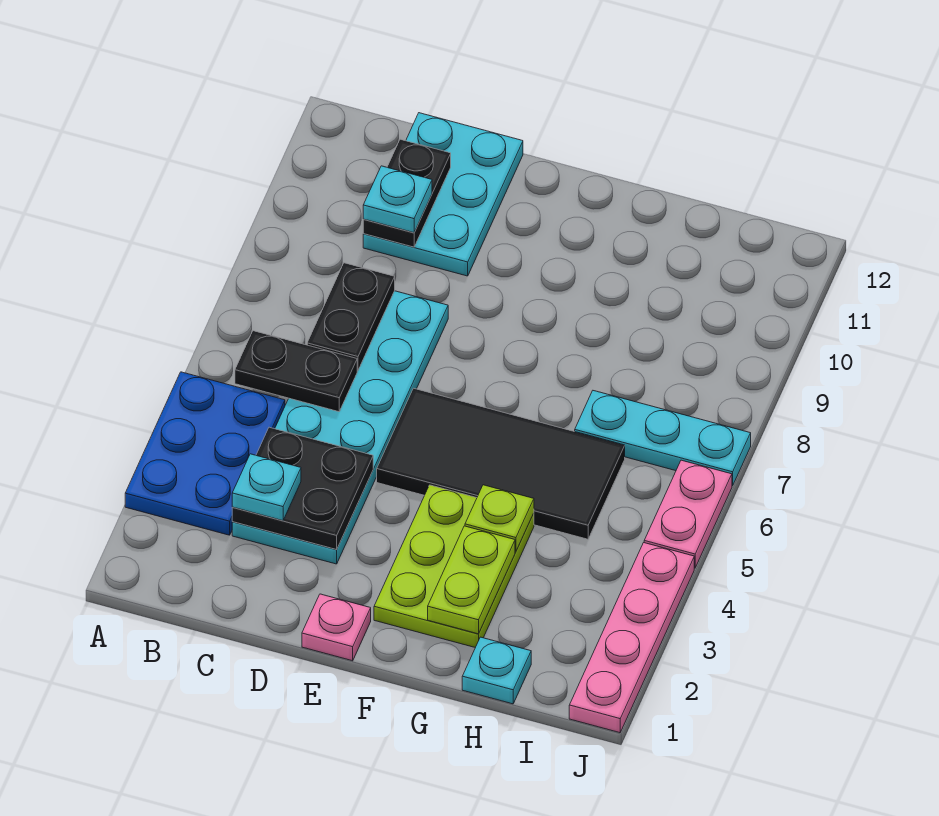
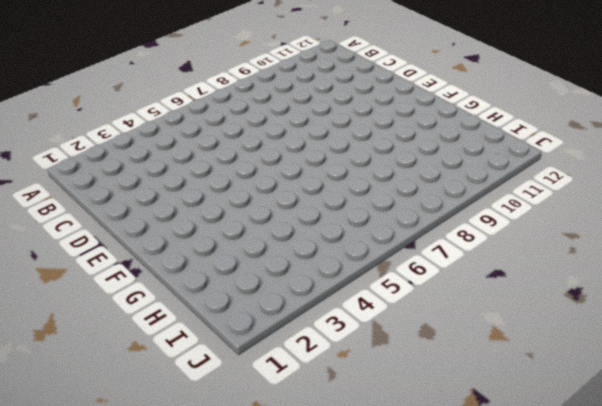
none -> blue 2x3 plate [125,372,285,535]
none -> cyan 2x6 plate [232,291,448,564]
none -> cyan 2x3 plate [363,113,523,276]

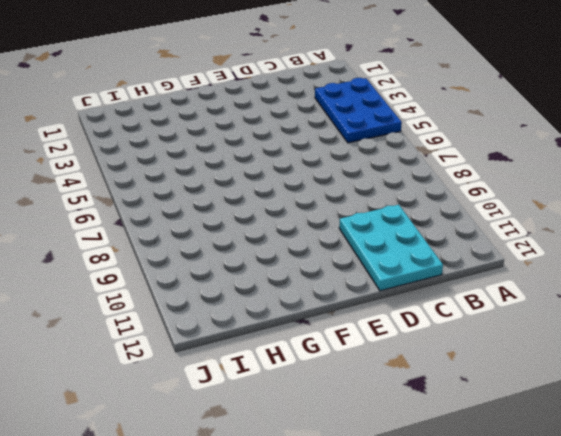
none -> cyan 2x6 plate [232,291,448,564]
none -> pink 1x1 plate [302,594,371,661]
none -> black 2x4 tile [377,388,625,539]

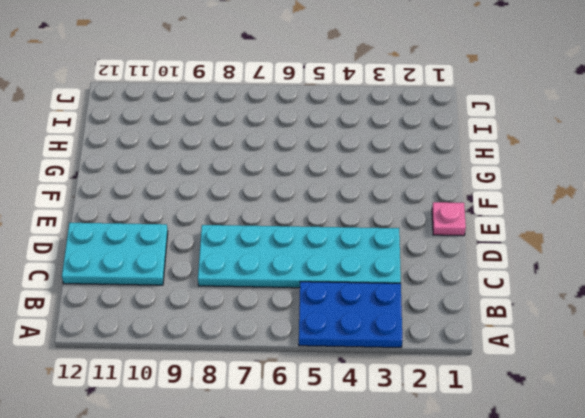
none -> black 2x4 tile [377,388,625,539]
none -> lime 2x3 plate [374,485,534,648]
none -> cyan 1x1 plate [462,637,531,704]

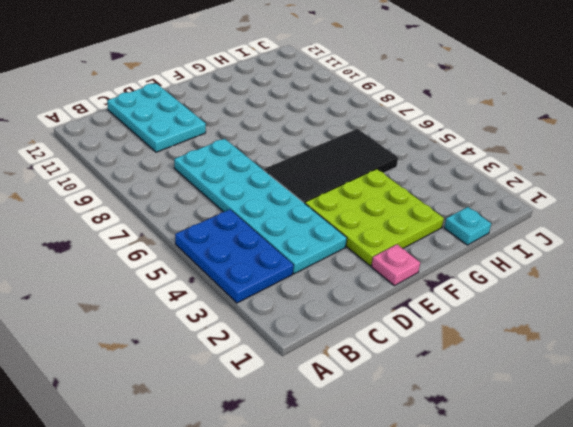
lime 3x3 plate [305,169,444,266] -> lime 2x3 plate [374,485,534,648]
none -> cyan 1x3 plate [575,391,751,486]
none -> pink 1x4 plate [569,543,694,733]
none -> pink 1x2 plate [644,460,732,568]

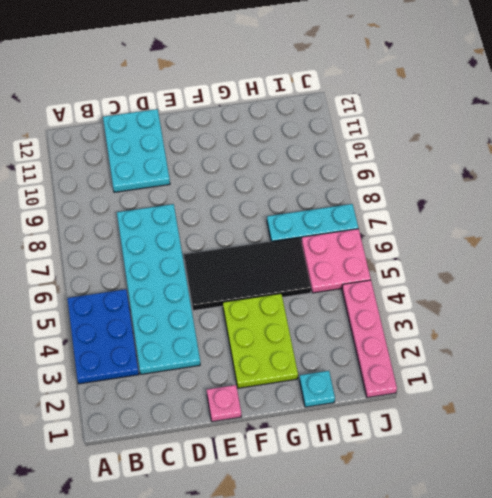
pink 2x2 plate [301,229,371,293] -> pink 1x2 plate [644,460,732,568]
none -> black 1x2 plate [235,331,357,412]
none -> black 2x2 plate [232,427,373,550]
none -> black 1x2 plate [307,263,395,371]

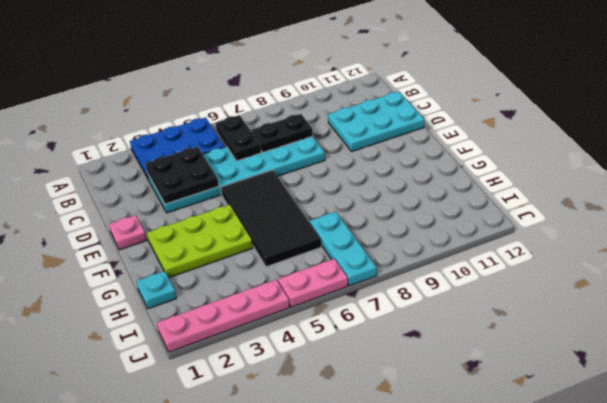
none -> black 1x2 plate [363,139,451,247]
none -> lime 1x2 plate [428,526,515,634]
none -> lime 1x1 plate [465,485,534,552]

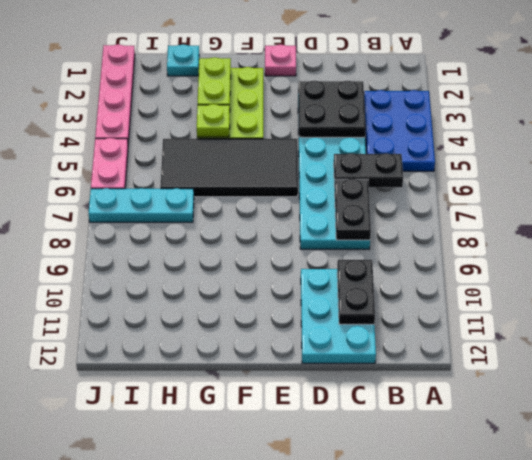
none -> cyan 1x1 plate [232,454,301,521]
none -> cyan 1x1 plate [363,166,432,233]

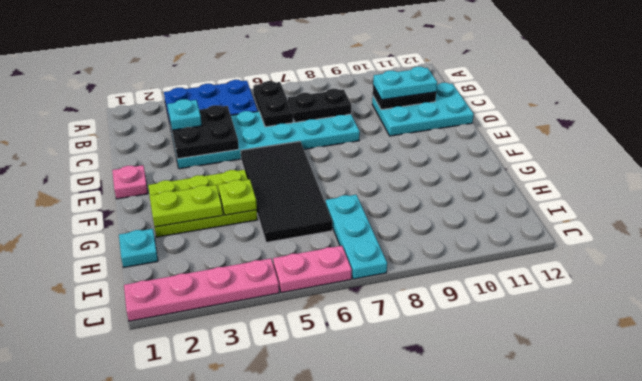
cyan 1x2 plate [373,67,437,100] -> cyan 1x1 plate [363,166,432,233]

